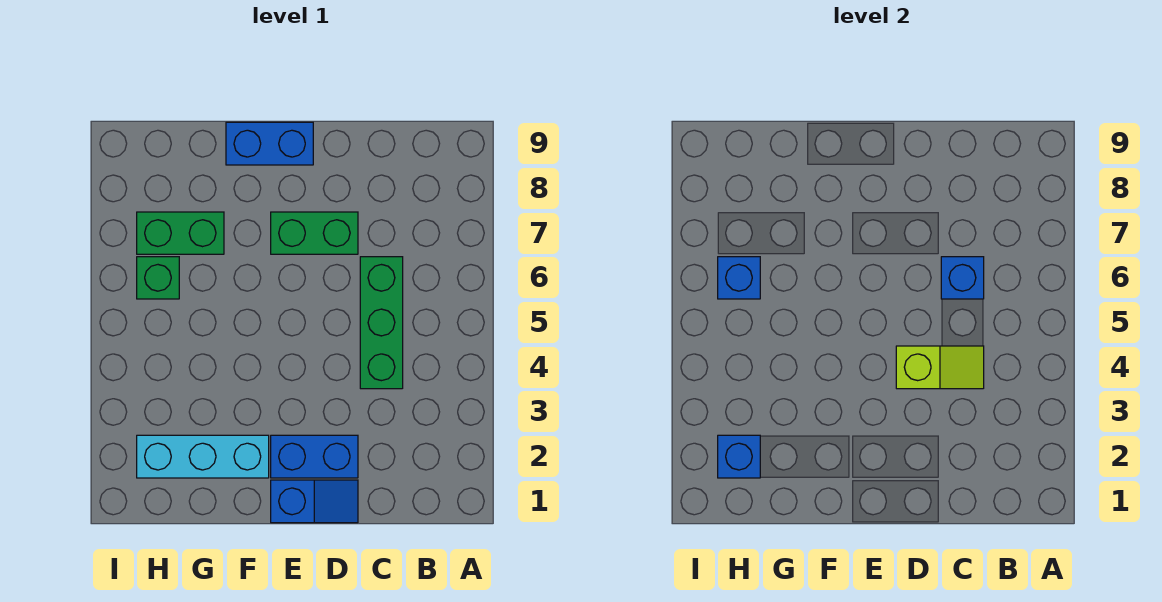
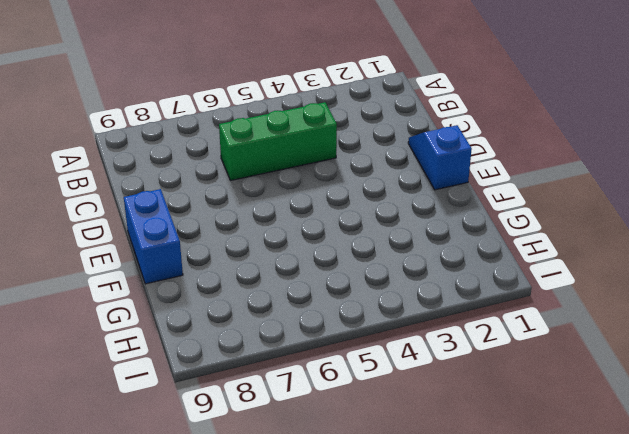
none -> blue 1x2 brick [271,435,358,478]
none -> green 1x2 brick [271,212,358,254]
none -> cyan 1x3 brick [137,435,269,478]

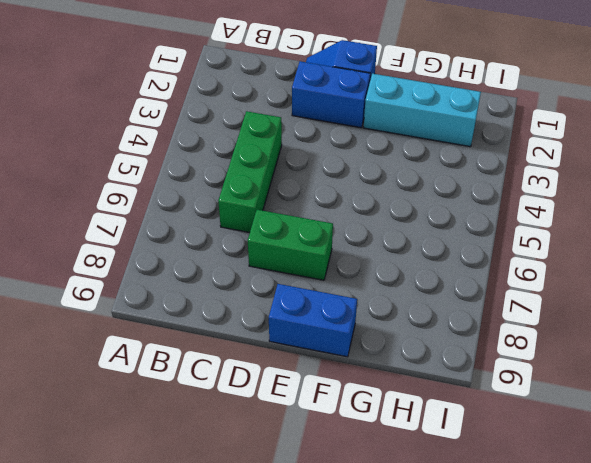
none -> green 1x2 brick [137,212,224,254]
none -> green 1x1 brick [137,257,179,299]
none -> lime 1x2 slope [896,346,984,389]

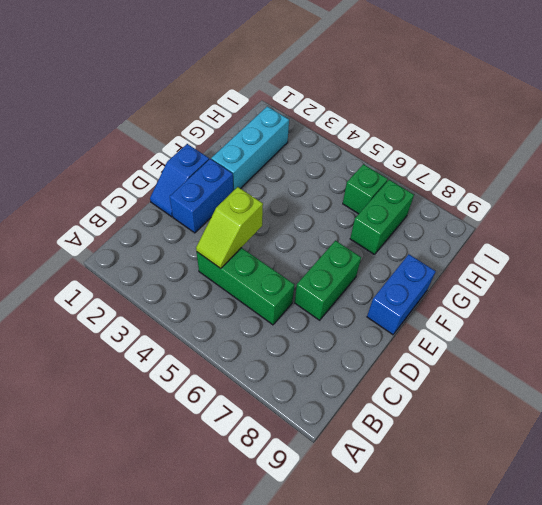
none -> blue 1x1 brick [941,257,984,299]
none -> blue 1x1 brick [718,435,760,478]
none -> blue 1x1 brick [718,257,760,299]

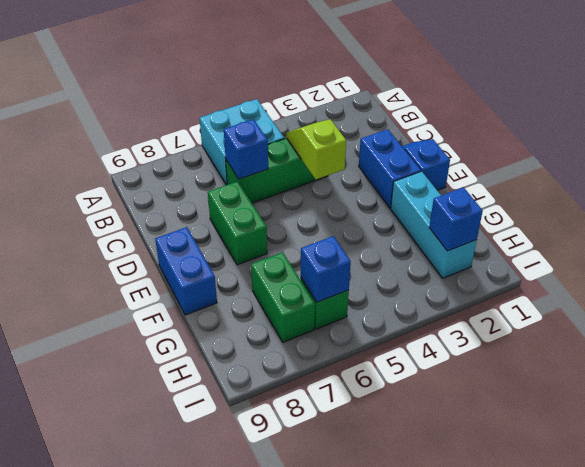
cyan 2x2 brick [200,99,284,185] -> none

